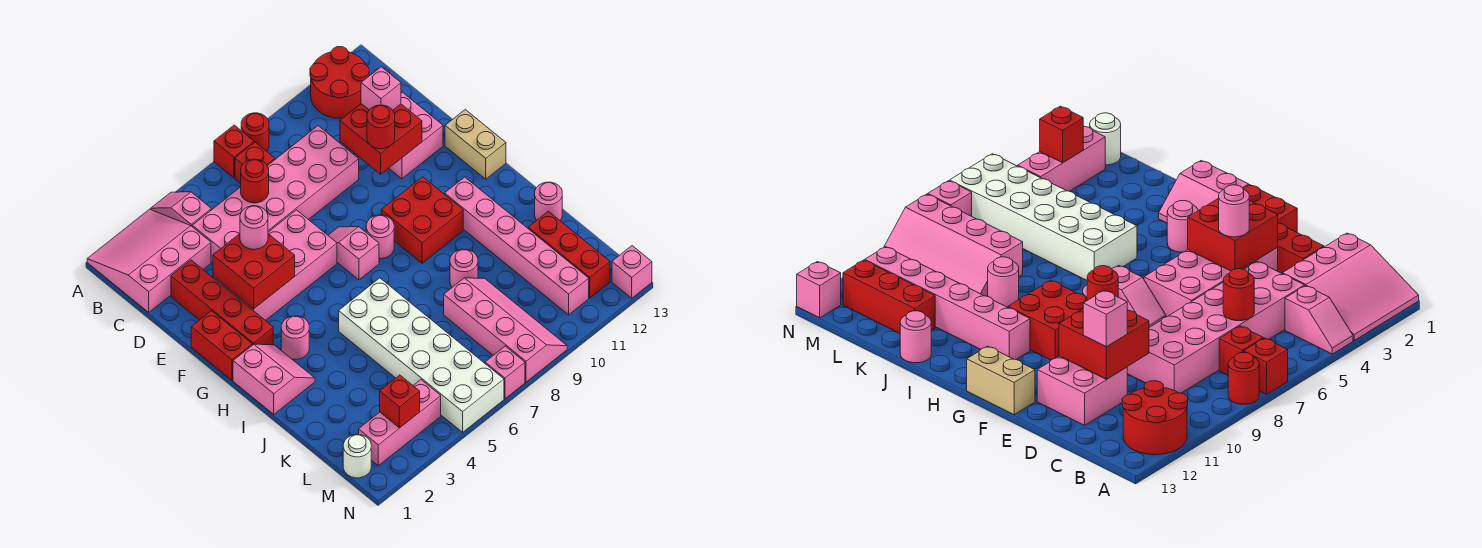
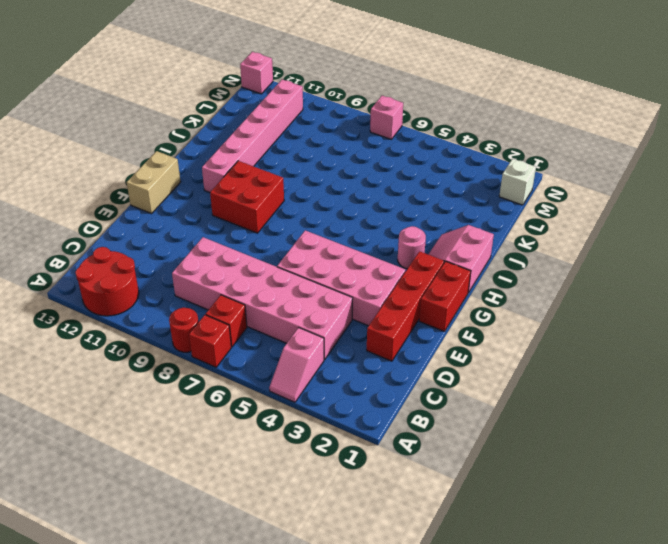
white 1x1 brick [499,159,536,205] -> white 1x1 round brick [343,434,371,478]
none -> pink 3x3 slope [87,209,211,312]
none -> pink 2x2 brick [389,92,443,179]
none -> pink 1x2 slope [328,227,379,280]
none -> pink 1x1 round brick [366,215,394,259]

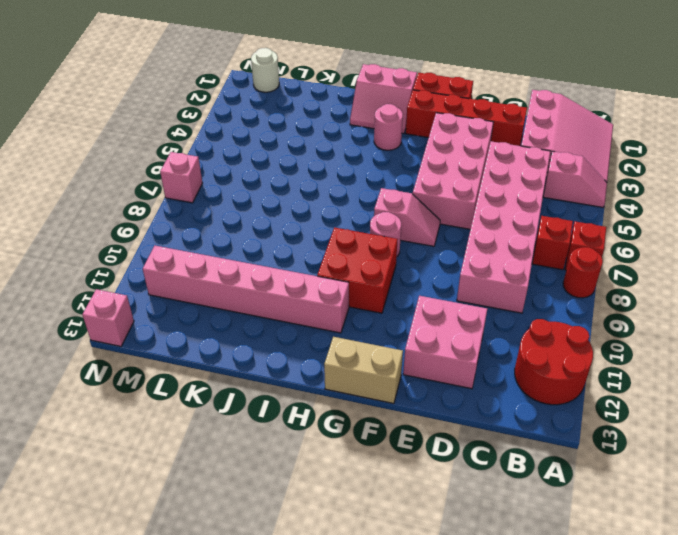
none -> white 2x6 brick [339,278,504,432]
none -> pink 1x1 round brick [450,249,478,287]
none -> pink 1x1 round brick [535,182,562,220]
none -> pink 2x4 slope [444,278,567,382]

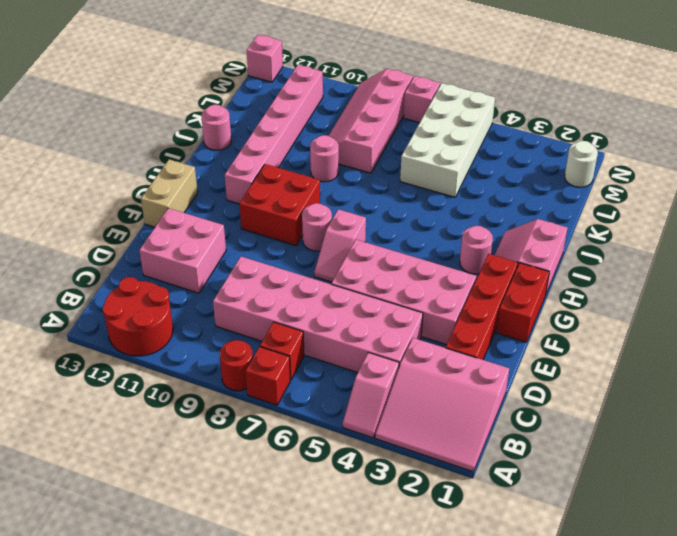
white 2x4 brick [400,83,495,197] -> white 2x6 brick [339,278,504,432]
none -> red 1x3 brick [528,211,610,298]
none -> pink 1x3 brick [359,380,441,466]
none -> red 1x1 round brick [241,159,269,203]
none -> red 2x2 brick [340,104,422,174]

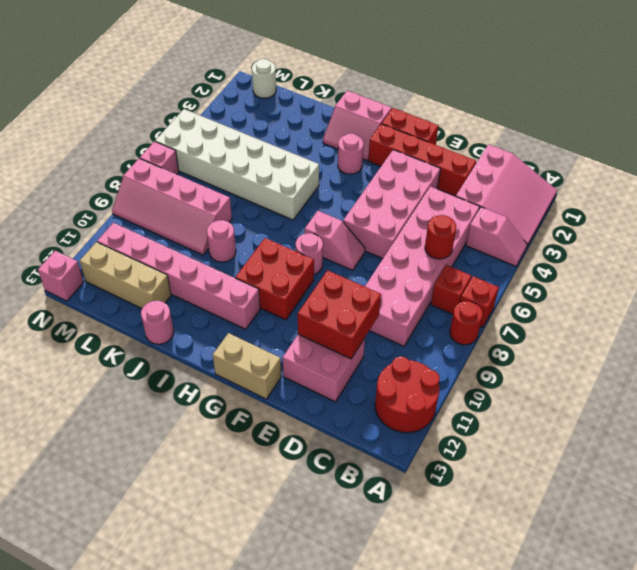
tan 1x3 brick [80,242,171,308] -> red 1x3 brick [528,211,610,298]
none -> pink 1x3 brick [359,380,441,466]
none -> red 2x2 brick [213,234,295,309]
none -> red 1x1 brick [380,375,420,428]
none -> pink 1x1 brick [361,67,401,110]

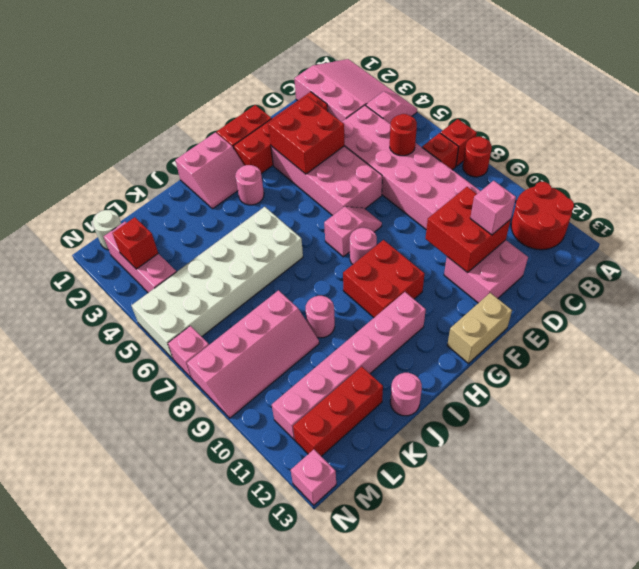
none -> pink 1x1 round brick [240,206,268,249]
none -> red 1x1 round brick [367,105,395,149]

